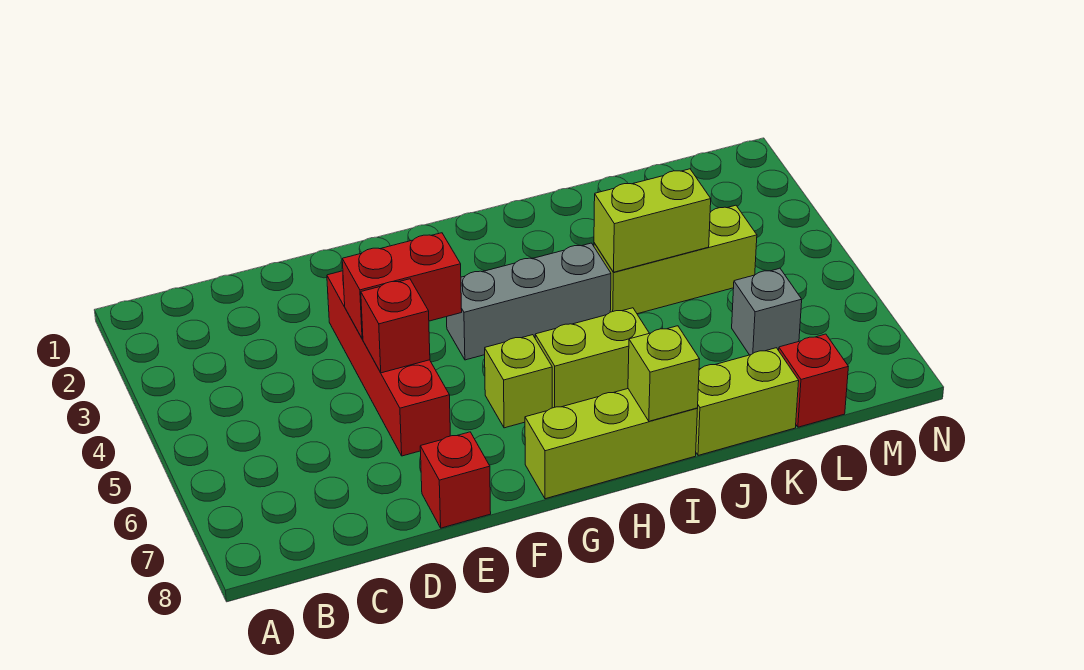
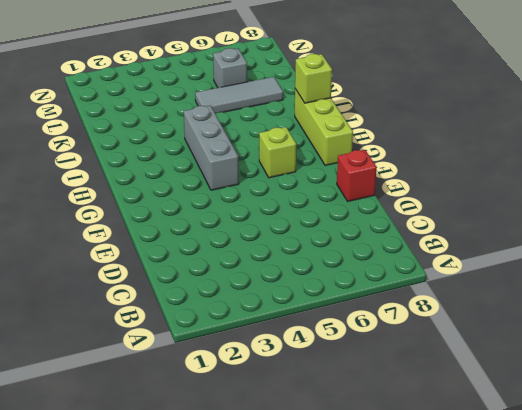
grey 1x3 tile [195,77,283,114] -> none
none -> red 1x4 brick [327,271,450,456]
none -> lime 1x2 brick [535,308,649,408]
none -> lime 1x3 brick [594,205,757,314]

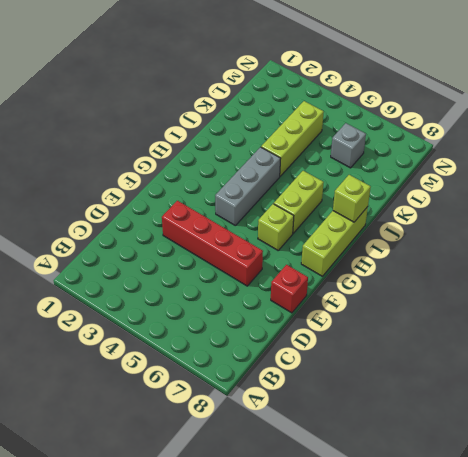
none -> lime 1x2 brick [696,348,799,455]
none -> red 1x1 brick [779,334,848,427]
none -> red 1x2 brick [342,233,462,339]

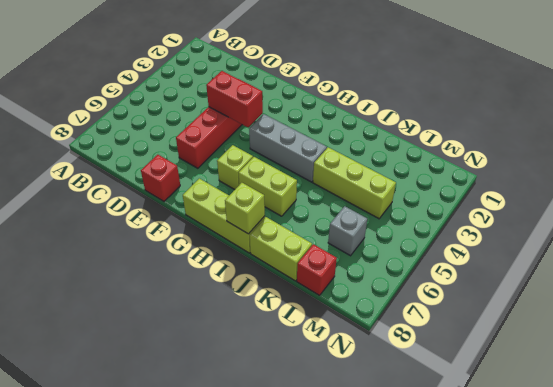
none -> red 1x1 brick [361,279,430,373]
none -> lime 1x2 brick [594,169,711,272]

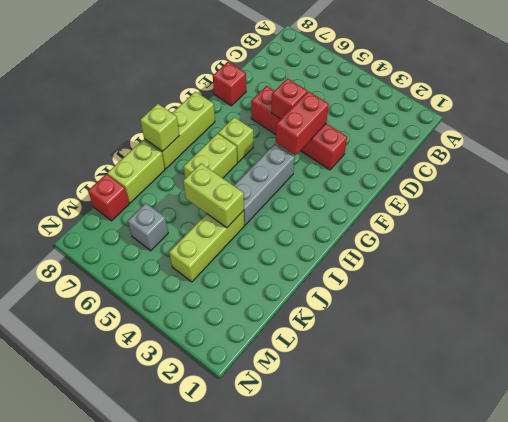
lime 1x2 brick [183,163,244,228] -> lime 1x2 brick turned to [594,169,711,272]

